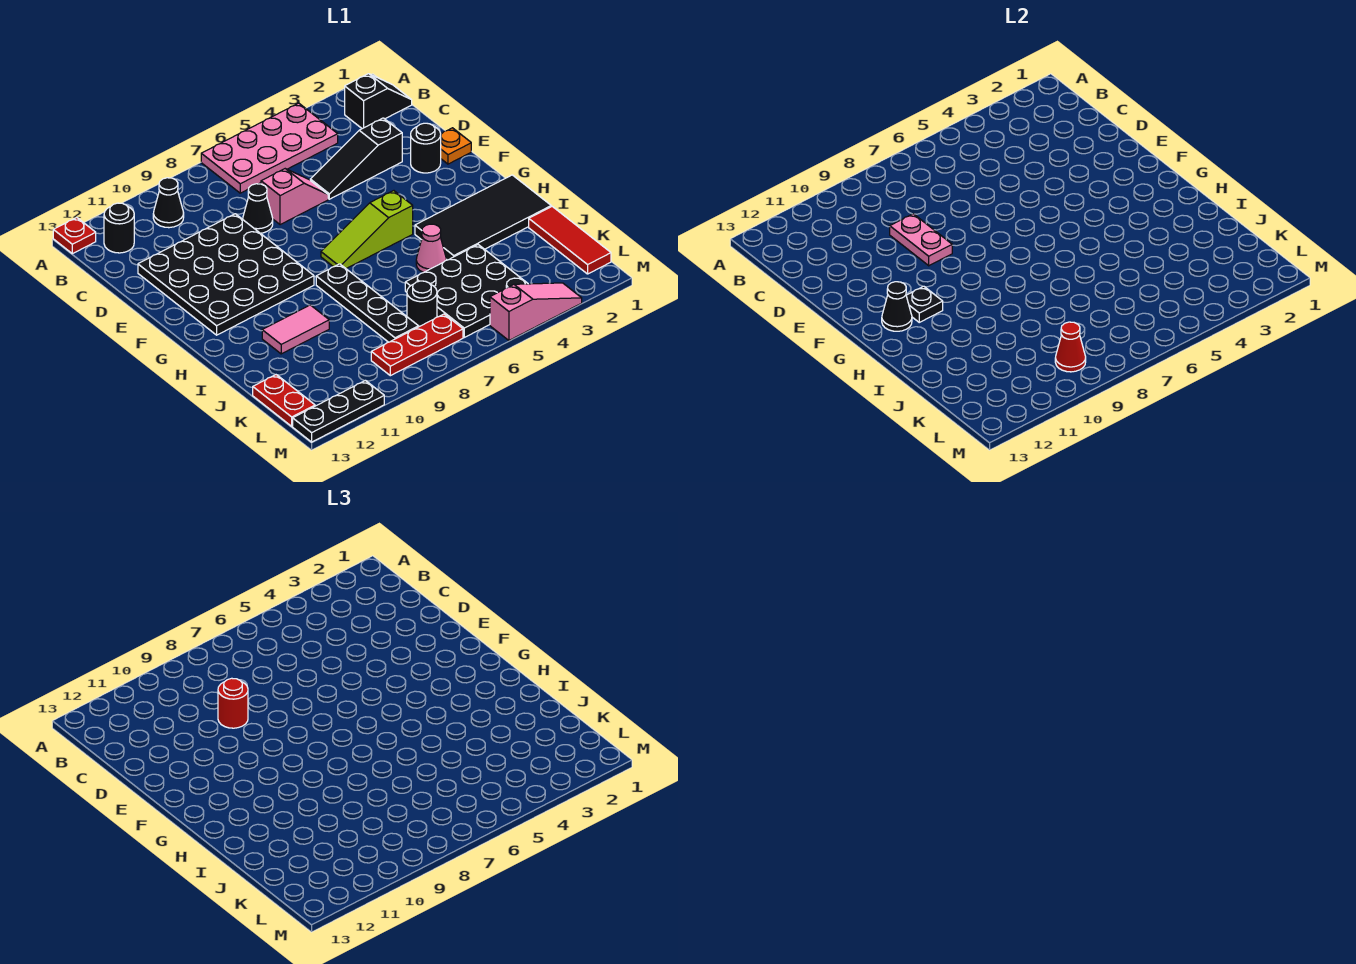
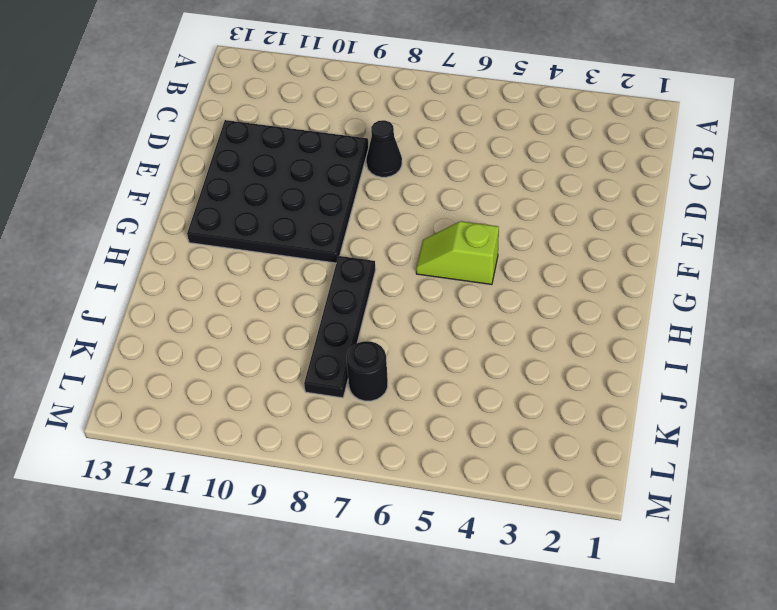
lime 1x2 slope [416,221,499,285] -> lime 1x3 slope [321,191,413,269]
none -> pink 2x4 plate [201,103,338,193]
none -> red 1x1 plate [53,218,96,254]
none -> black 1x2 slope [345,74,412,129]

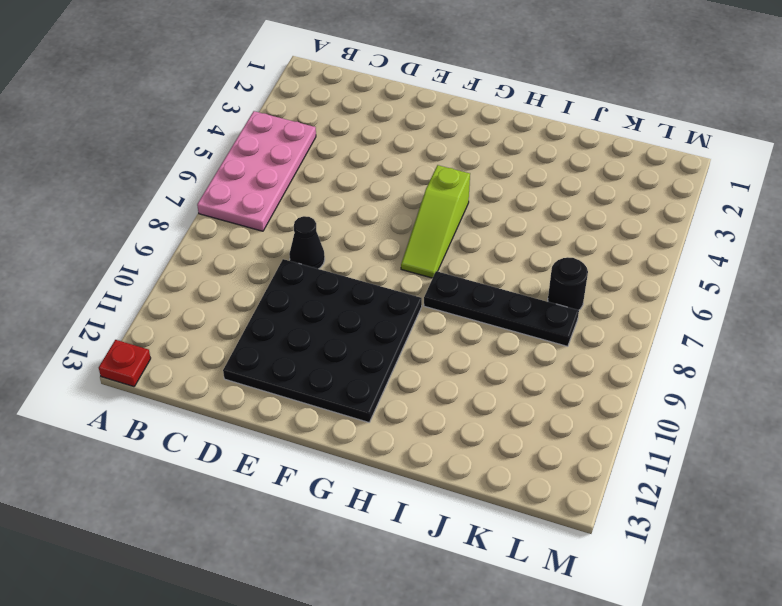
none -> black 1x2 slope [345,74,412,129]
none -> black 1x1 cone [153,178,184,228]
none -> black 1x1 round brick [104,203,134,253]

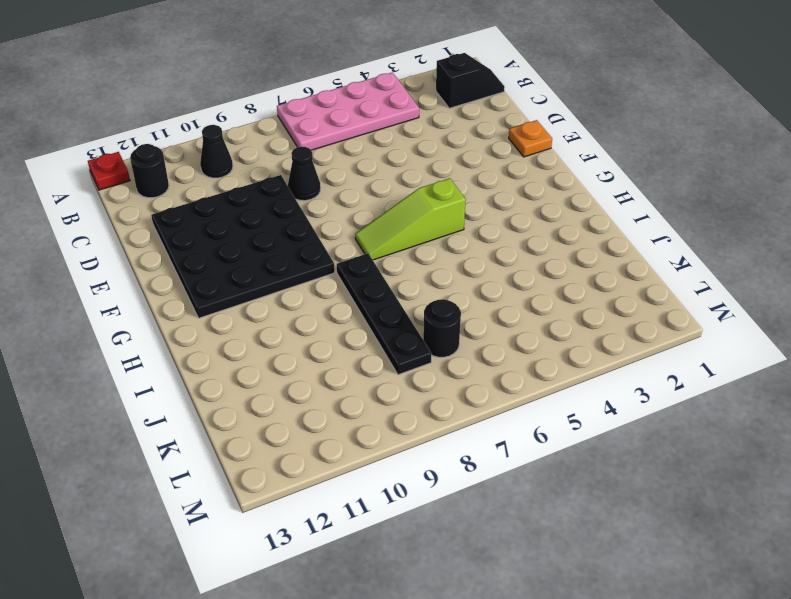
none -> black 1x3 slope [310,118,402,199]
none -> pink 1x2 slope [261,169,328,225]
none -> black 1x1 round brick [411,123,441,173]

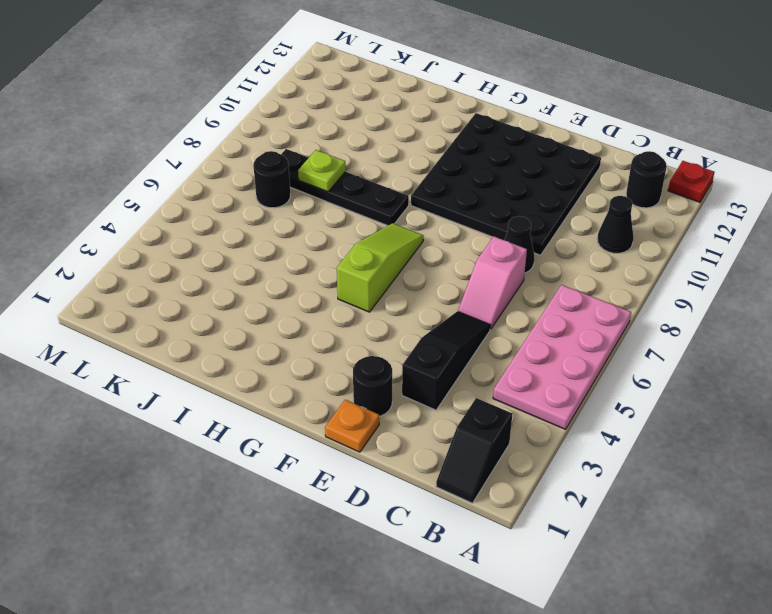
lime 1x1 plate [298,150,346,192] -> none
none -> black 2x4 tile [415,175,551,260]
none -> pink 1x1 cone [416,224,446,273]
none -> pink 1x2 tile [262,305,329,354]

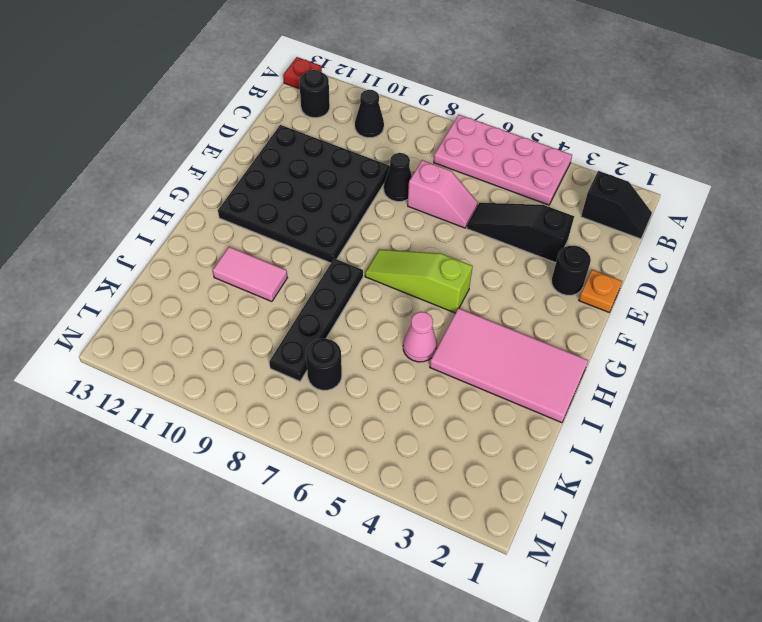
pink 2x4 tile [430,308,588,423] -> black 2x4 tile [415,175,551,260]
none -> red 1x3 tile [529,206,611,274]
none -> black 3x3 plate [405,245,528,337]
none -> red 1x2 plate [253,375,315,426]

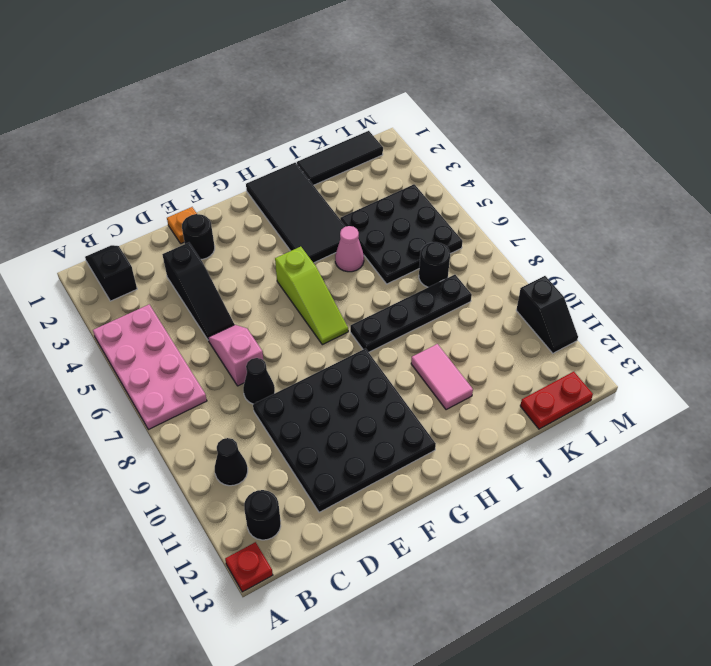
black 1x3 tile [297,131,383,185] -> red 1x3 tile [529,206,611,274]
black 1x2 slope [516,276,578,353] -> black 1x3 plate [293,381,384,442]
none -> red 1x3 plate [371,314,463,376]
none -> pink 1x3 slope [490,283,582,340]
none -> pink 1x2 plate [890,214,952,266]

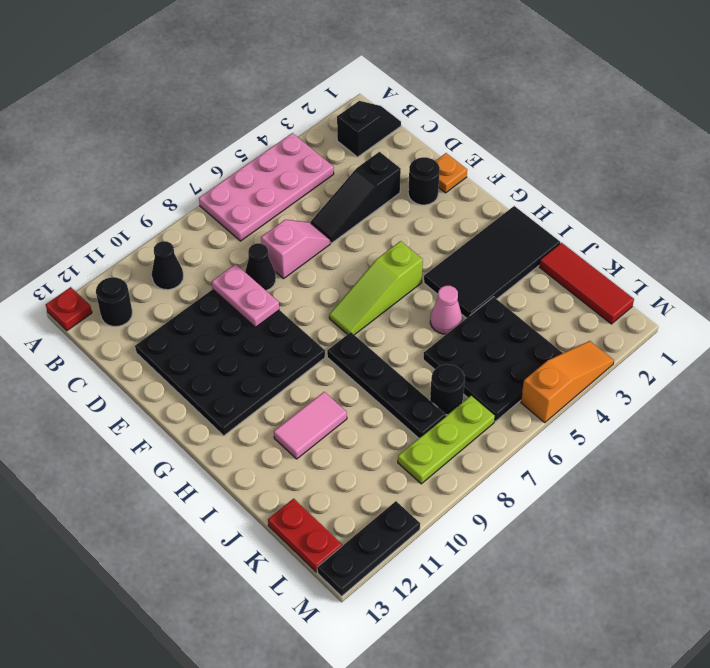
lime 1x3 plate [398,395,495,484] -> red 1x3 plate [371,314,463,376]
orange 1x3 slope [521,341,614,423] -> pink 1x3 slope [490,283,582,340]
none -> black 1x1 plate [906,286,943,322]
none -> black 1x1 cone [882,282,912,331]
none -> red 1x1 cone [1055,322,1086,372]

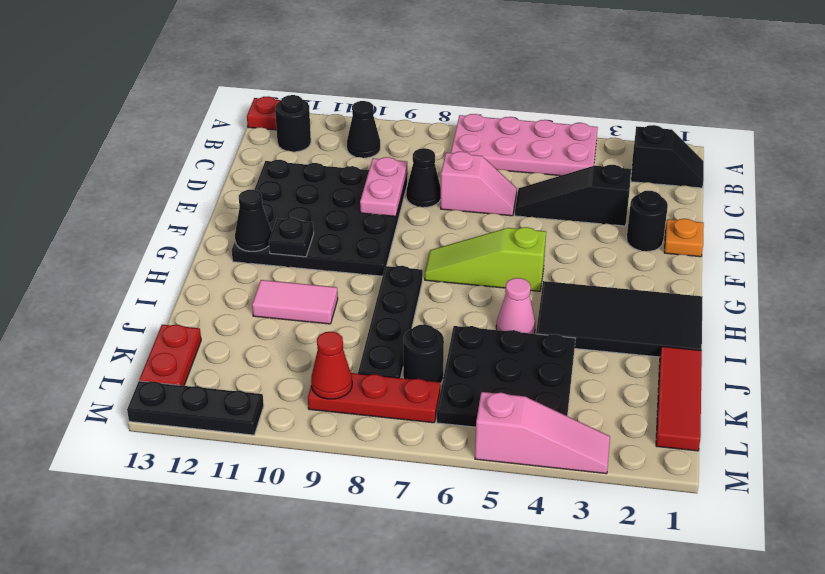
none -> red 1x1 round brick [218,678,248,728]

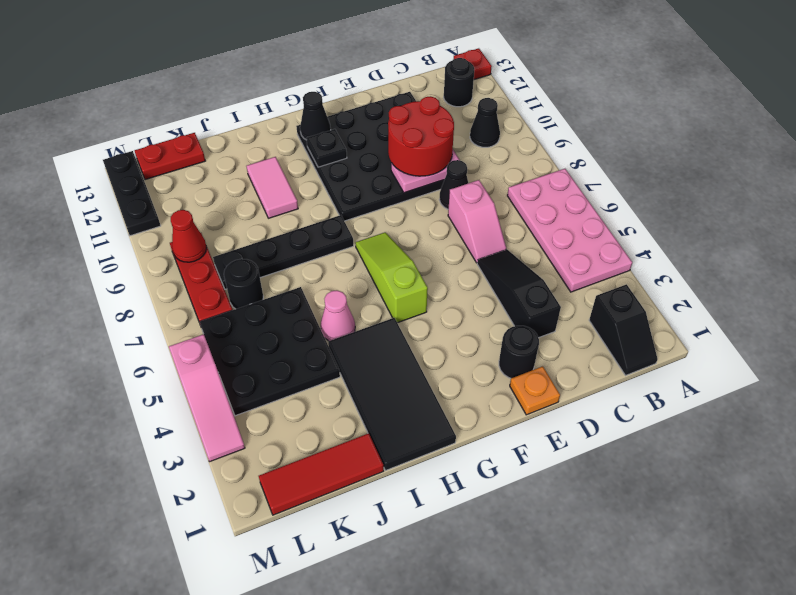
red 2x2 round brick [388,96,454,176] -> red 1x1 round brick [218,678,248,728]

